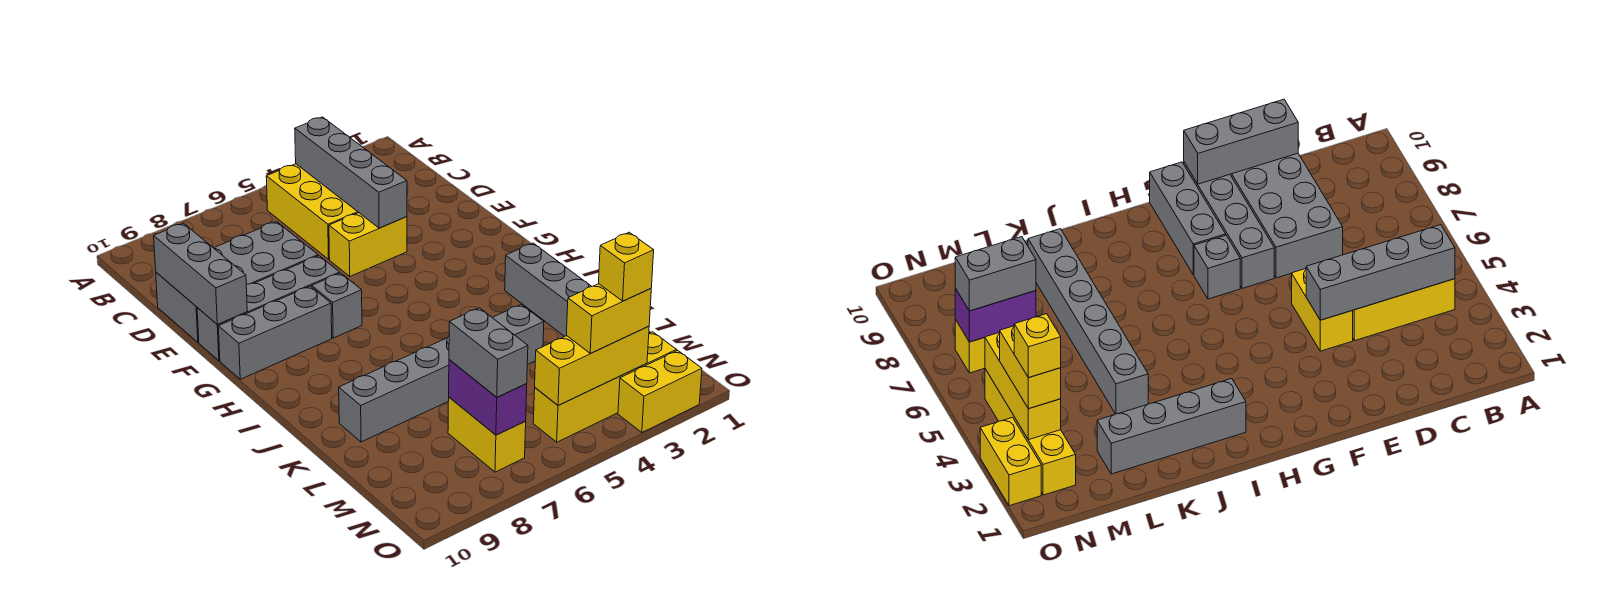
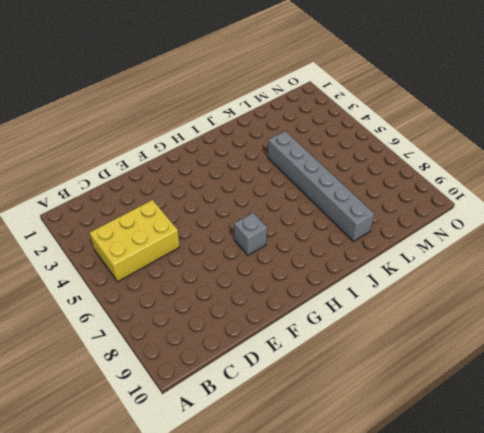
none -> grey 2x4 brick [156,222,318,342]
none -> yellow 1x2 brick [329,213,407,276]
none -> grey 1x4 brick [197,256,340,361]

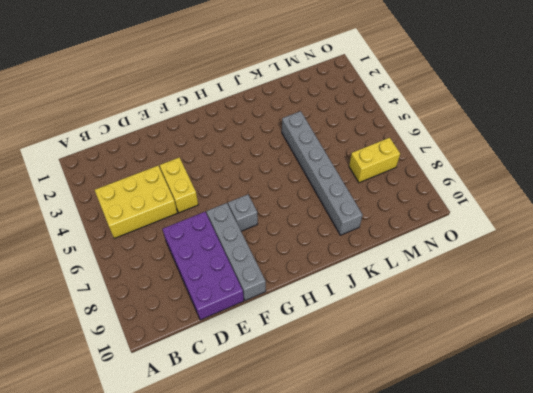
purple 2x4 brick [162,212,244,320] -> grey 2x4 brick [156,222,318,342]
none -> grey 1x3 brick [218,286,332,379]
none -> grey 1x4 brick [505,243,592,336]
none -> yellow 1x4 brick [533,332,676,442]

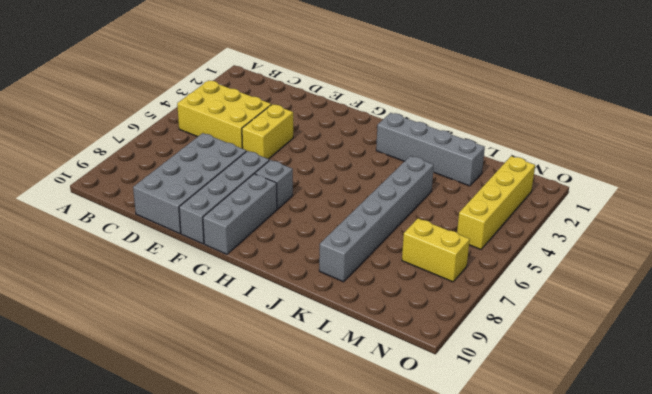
none -> yellow 1x2 brick [618,350,702,432]
none -> grey 1x4 brick [295,117,407,228]
none -> grey 1x3 brick [154,223,247,325]

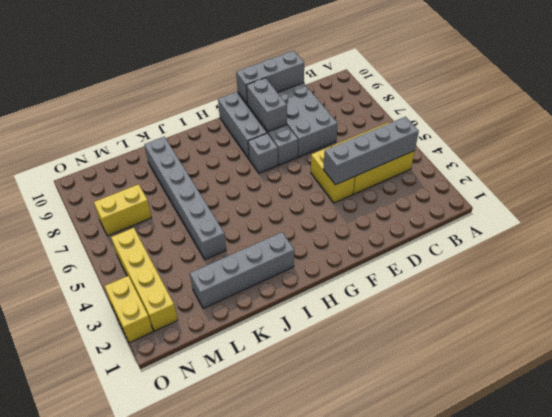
grey 1x2 brick [246,78,287,132] -> grey 1x2 brick turned to [449,308,528,397]
none -> purple 1x2 brick [449,360,527,435]
none -> yellow 1x3 brick [535,326,649,406]
none -> yellow 1x2 brick [566,284,651,353]

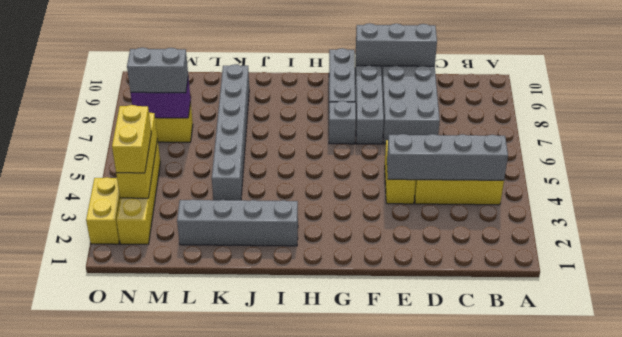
none -> yellow 1x1 brick [599,232,654,301]

